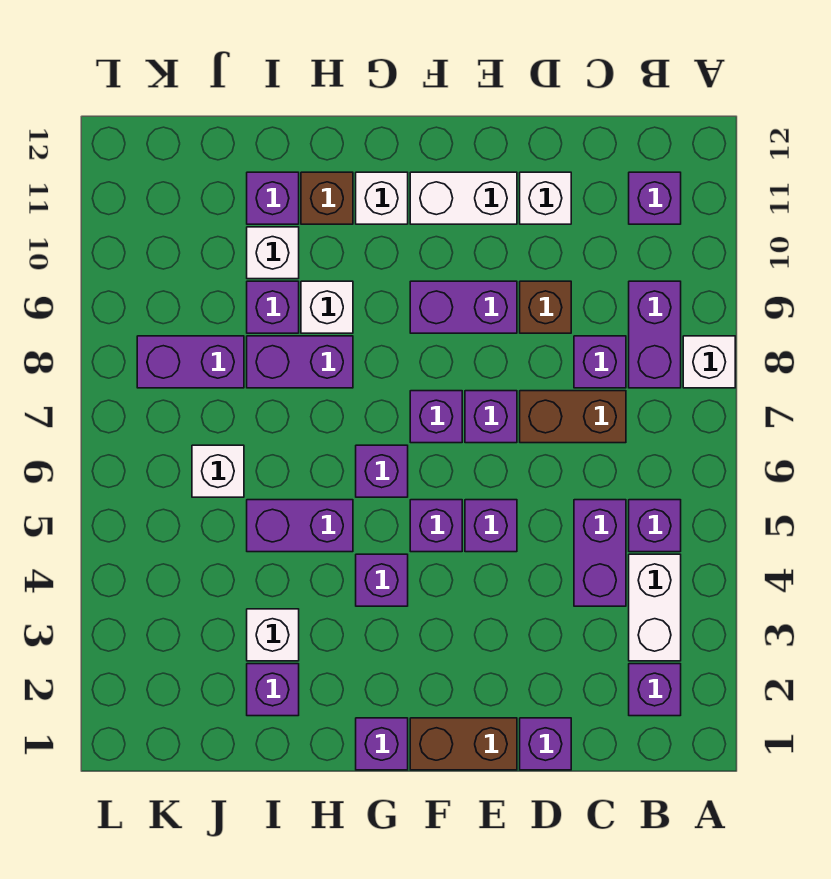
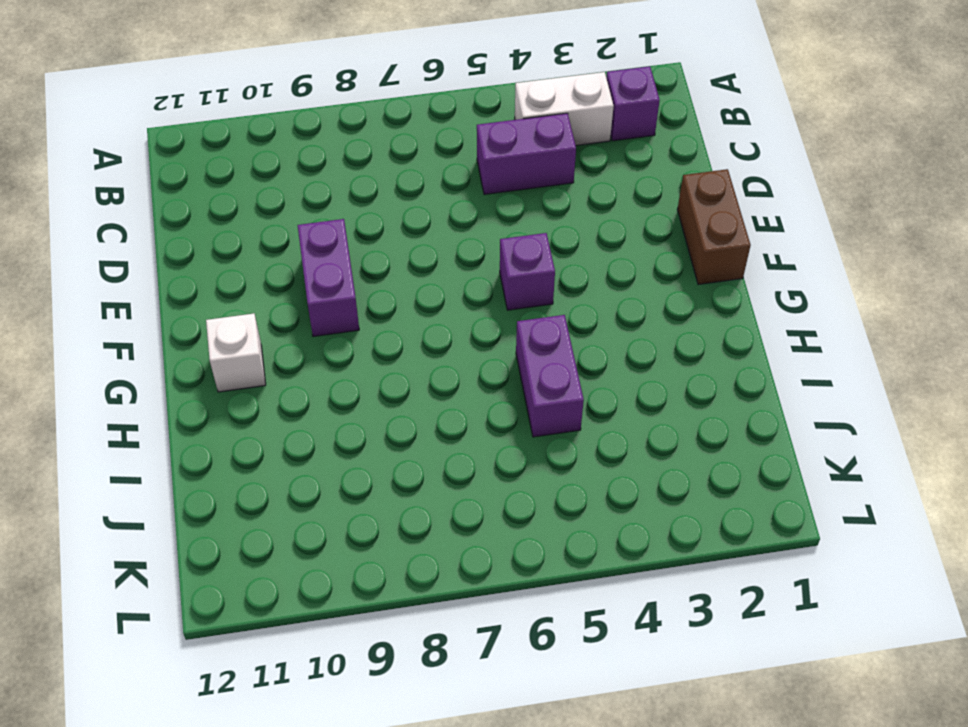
none -> white 1x1 brick [683,336,735,388]
none -> purple 1x1 brick [629,500,681,552]
none -> purple 1x2 brick [629,281,681,388]
none -> purple 1x1 brick [629,172,681,224]

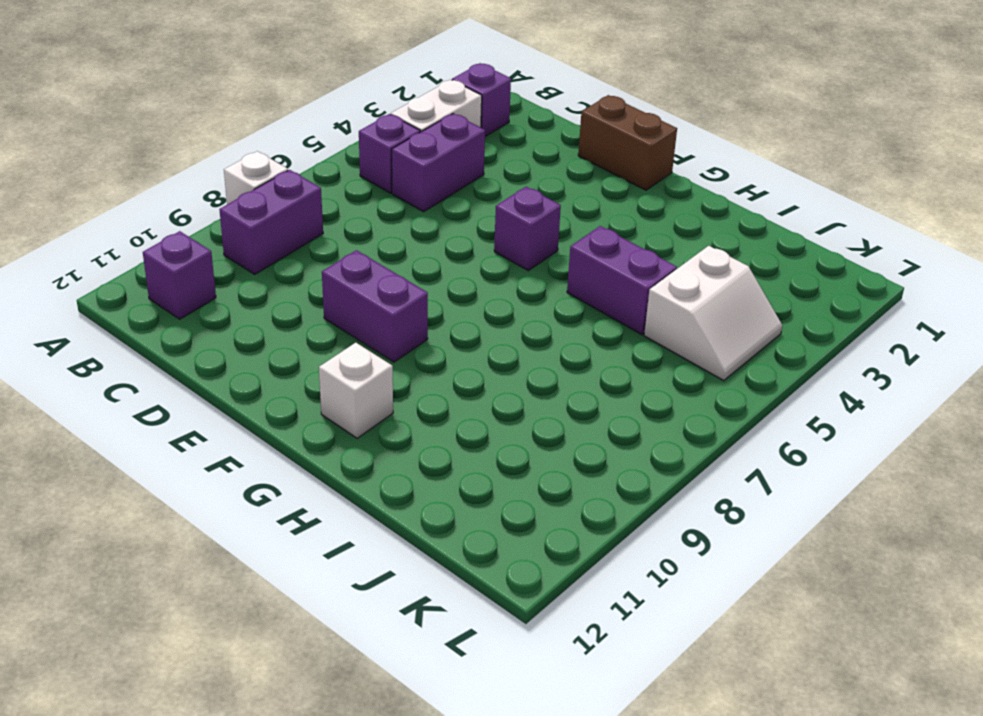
white 2x2 slope [644,246,782,381] -> none
none -> brown 1x2 brick [520,391,626,443]
none -> purple 1x1 brick [574,336,626,388]
none -> purple 1x1 brick [520,718,571,770]
none -> brown 1x1 brick [520,281,571,333]

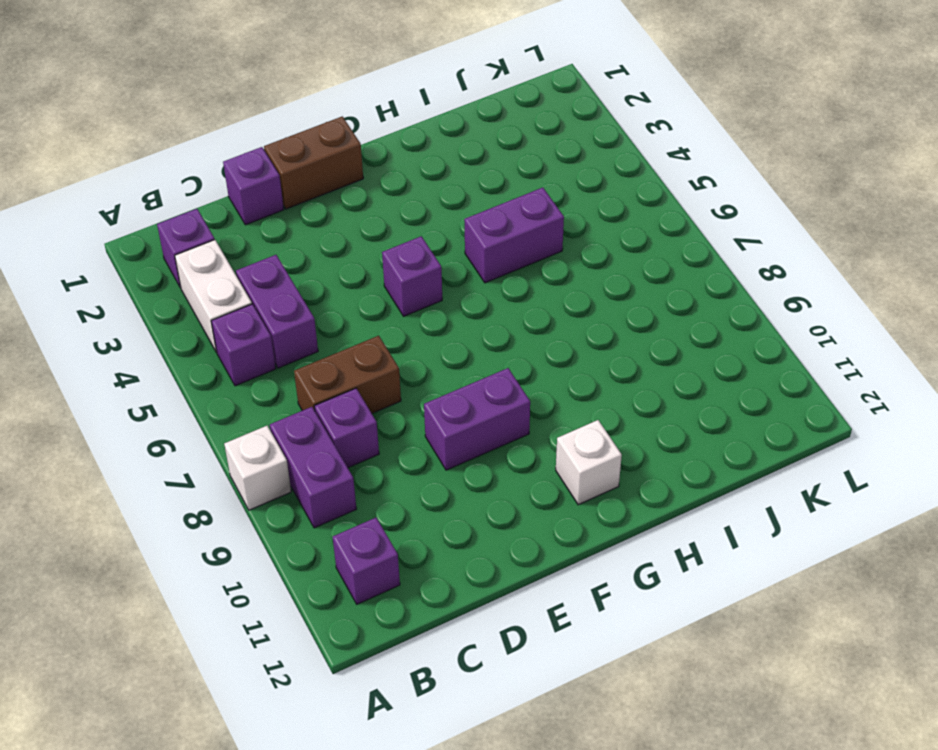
none -> brown 1x1 brick [520,281,571,333]
none -> white 1x1 brick [520,172,571,224]
none -> purple 1x1 brick [465,500,517,552]
none -> purple 1x1 brick [465,391,517,443]

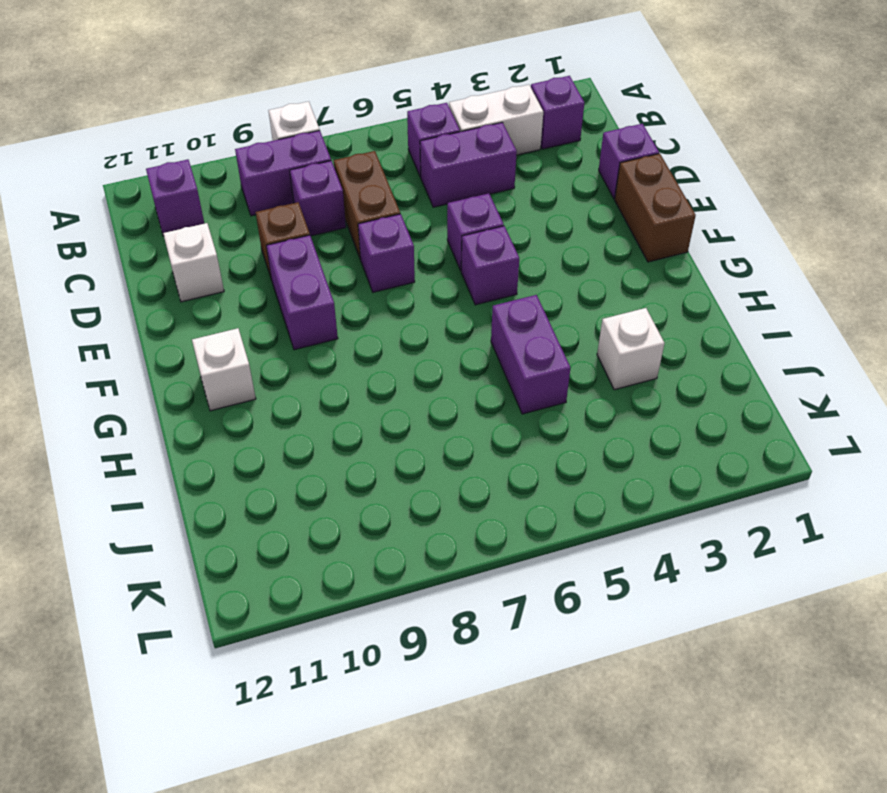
none -> white 1x2 brick [410,172,517,224]
none -> purple 1x1 brick [410,391,462,443]
none -> purple 1x1 brick [356,718,408,770]
none -> purple 1x1 brick [356,554,408,606]

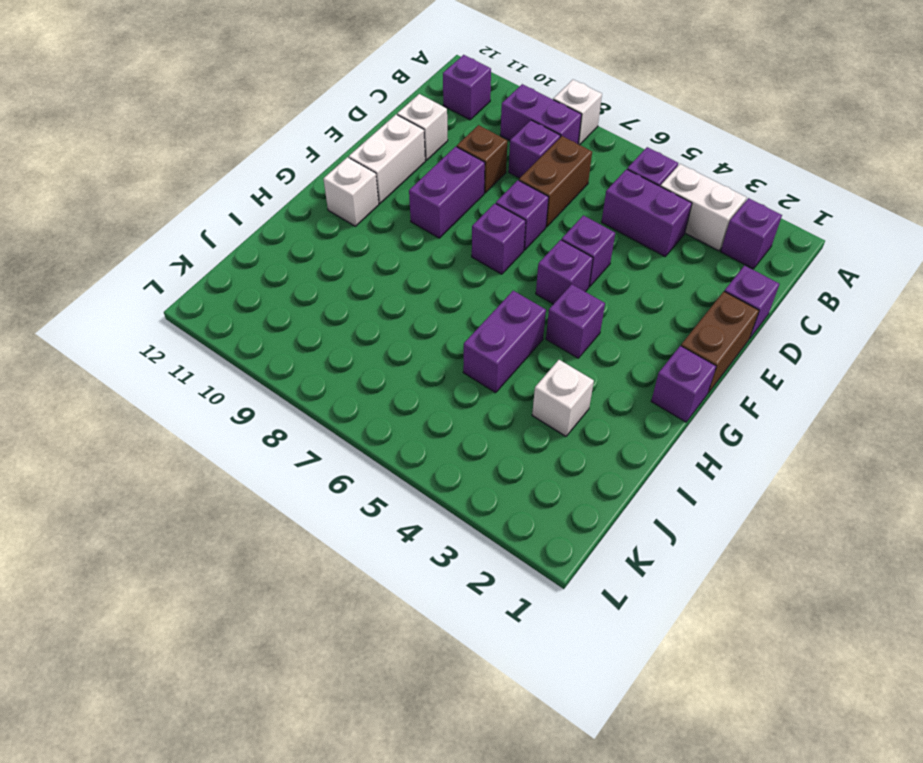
none -> purple 1x1 brick [356,445,408,497]
none -> purple 1x2 brick [247,336,353,388]
none -> white 1x1 brick [301,281,353,333]
none -> brown 1x1 brick [301,172,353,224]

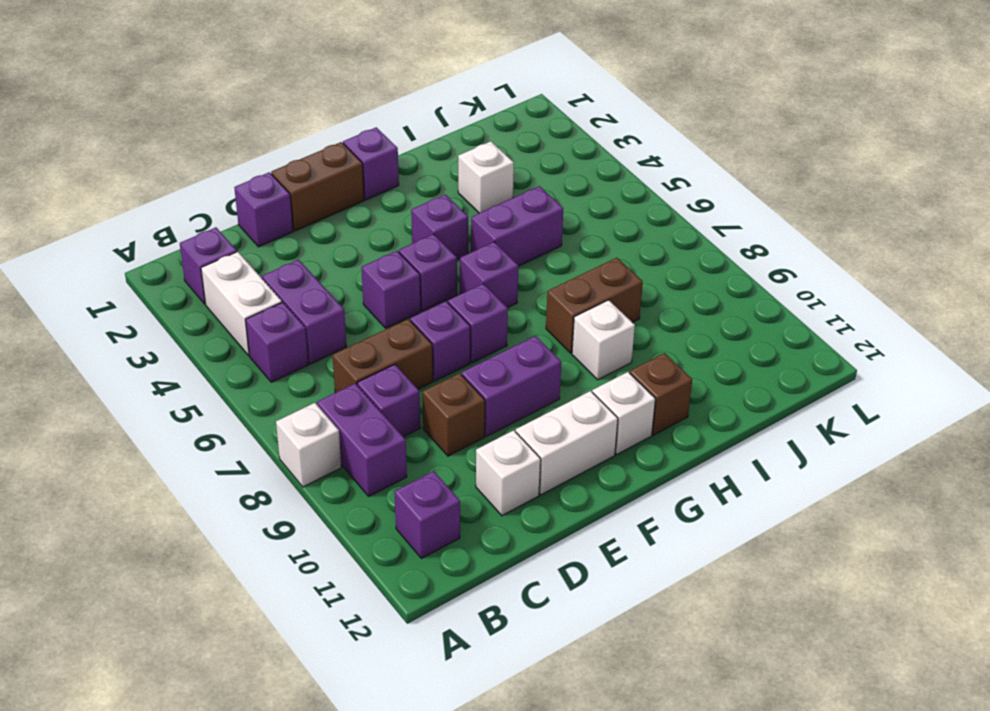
brown 1x2 brick [546,258,643,353] -> purple 1x2 brick [247,336,353,388]
none -> purple 1x1 brick [247,664,299,716]
none -> purple 1x1 brick [247,281,299,333]
none -> white 1x1 brick [247,227,299,279]
none -> purple 1x1 brick [247,172,299,224]

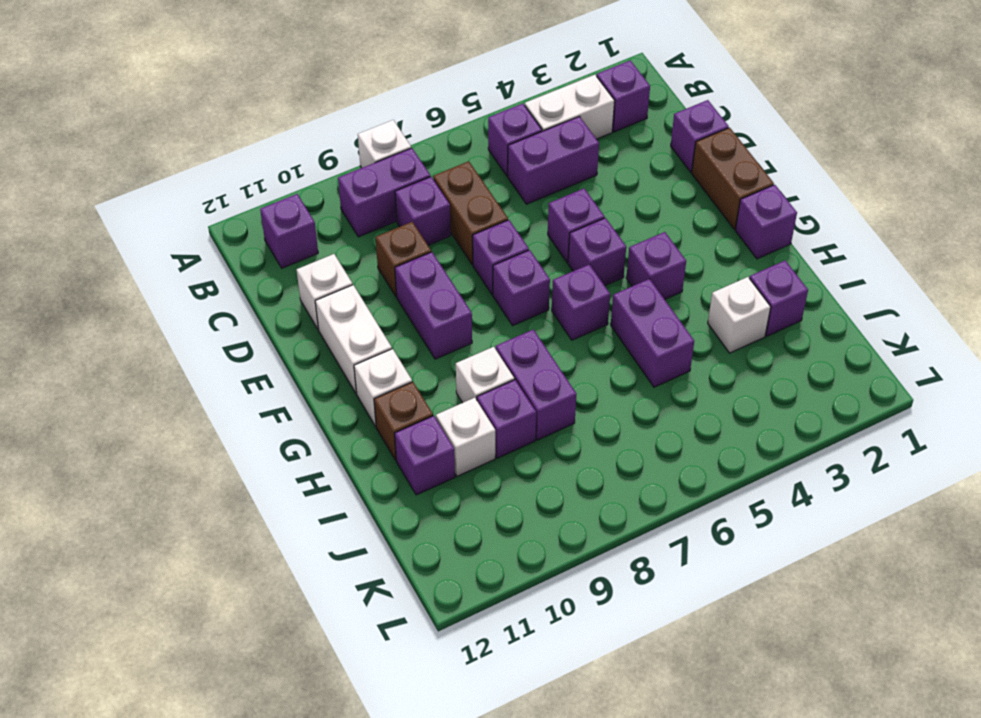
none -> white 1x1 brick [192,445,244,497]
none -> purple 1x2 brick [137,336,244,388]

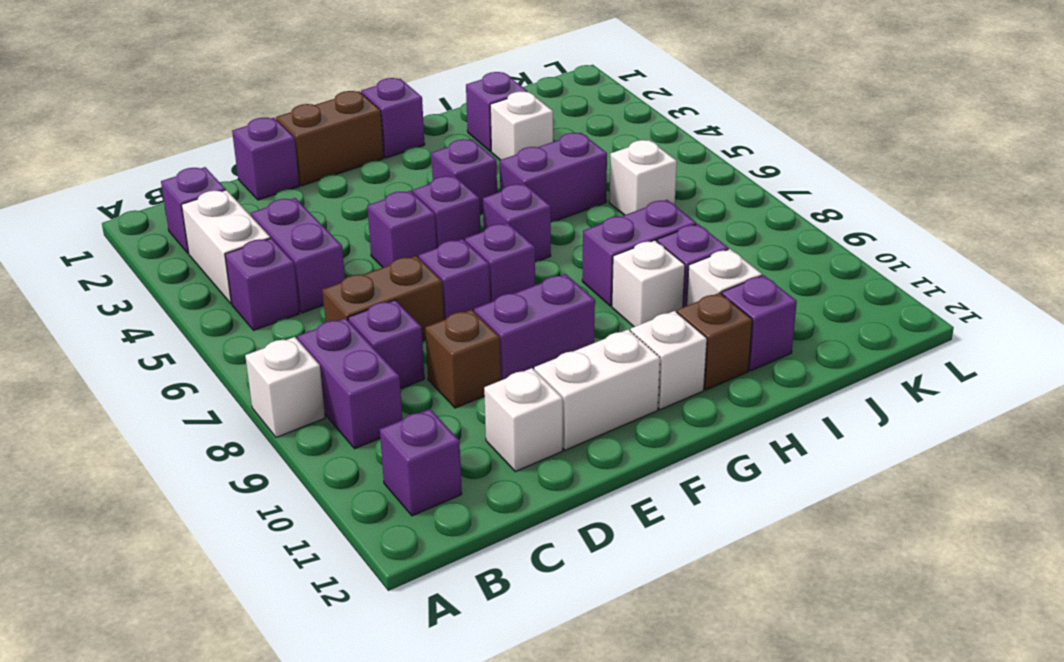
none -> purple 1x2 brick [137,336,244,388]

